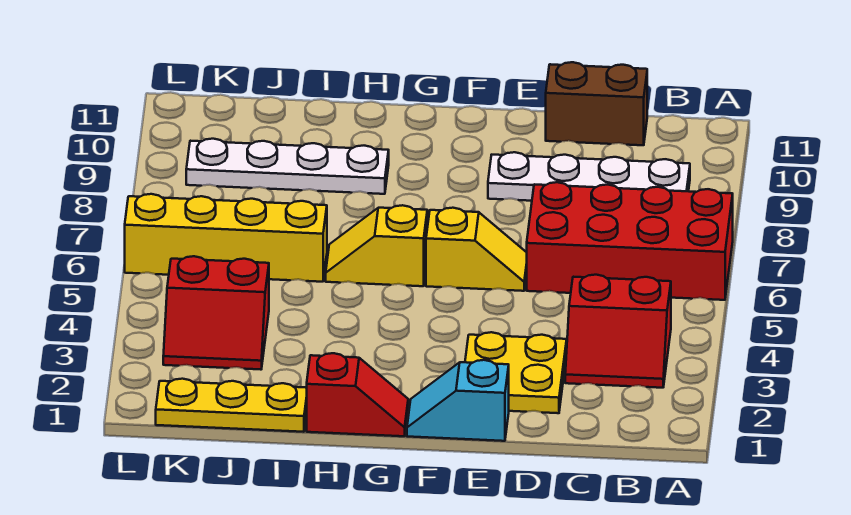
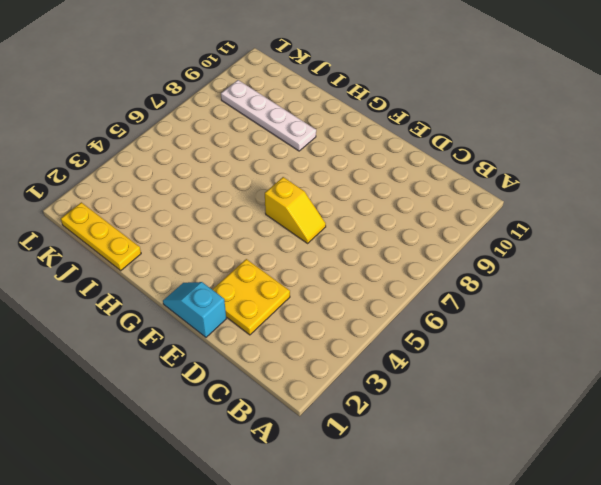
none -> red 2x4 brick [527,182,733,300]
none -> red 2x2 slope [565,275,671,388]
none -> white 1x4 plate [488,152,690,201]

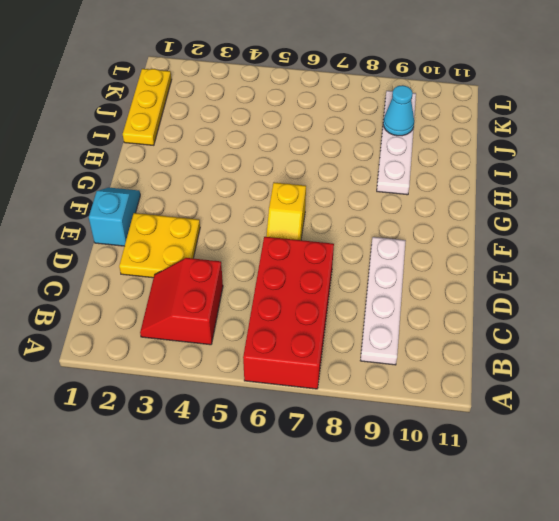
cyan 1x1 cone [383,85,414,136] -> none
none -> brown 1x2 brick [546,62,647,145]
none -> red 1x2 slope [307,353,408,436]
none -> yellow 1x2 slope [326,205,427,286]

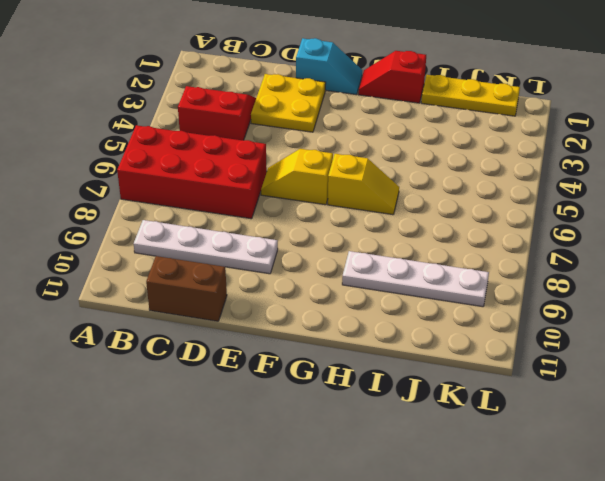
none -> yellow 1x4 brick [125,194,327,282]
none -> red 2x2 slope [163,256,269,370]

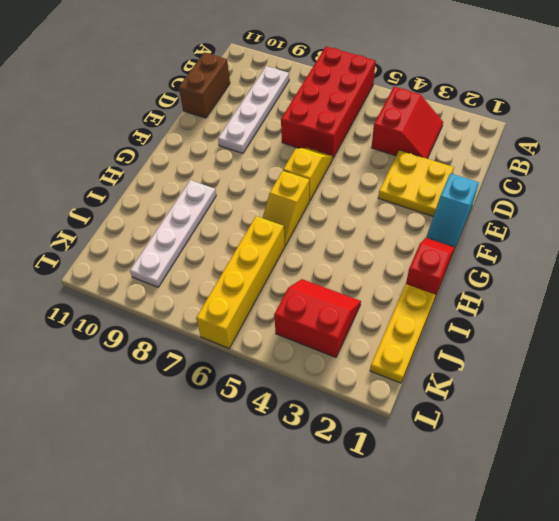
red 2x2 slope [274,279,361,357] -> red 2x2 slope turned to [163,256,269,370]

